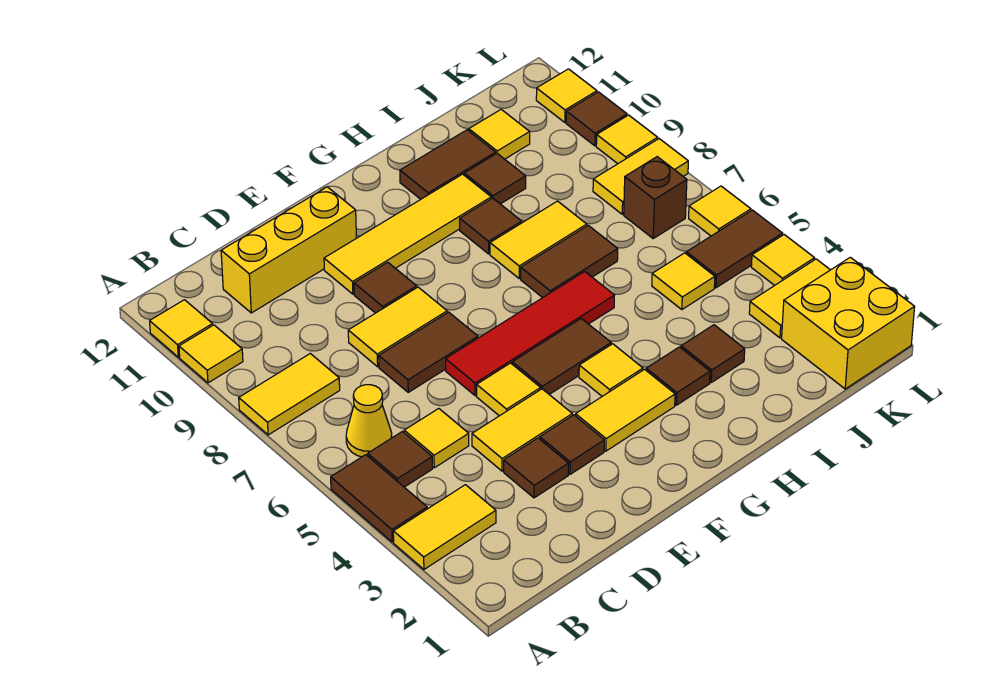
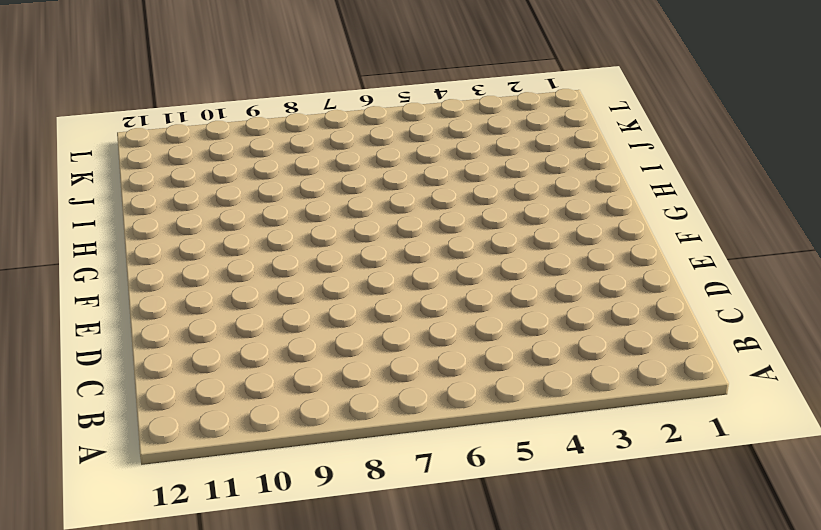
none -> yellow 1x2 tile [393,485,496,569]
none -> brown 1x2 tile [331,455,427,542]
none -> yellow 1x2 tile [239,354,340,435]
none -> yellow 1x1 tile [179,325,243,383]

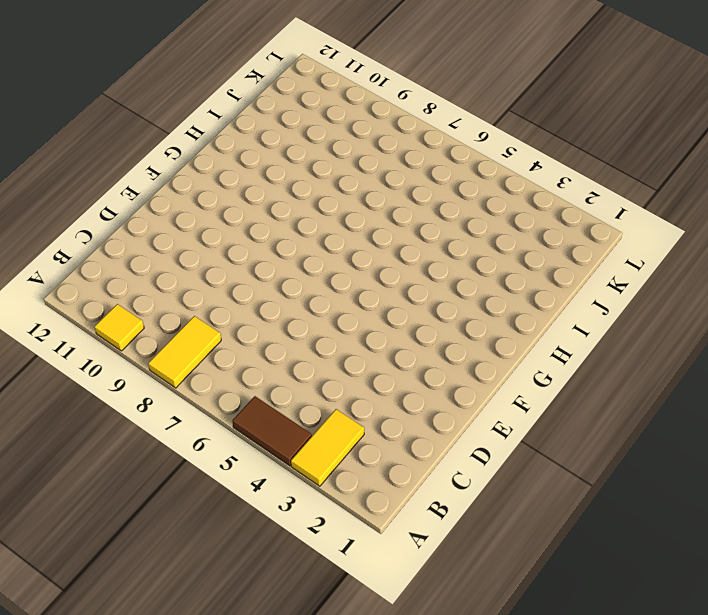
none -> yellow 1x1 tile [150,300,213,357]
none -> brown 1x1 tile [368,431,432,487]
none -> yellow 1x1 cone [346,385,392,457]
none -> yellow 1x1 tile [404,409,469,468]

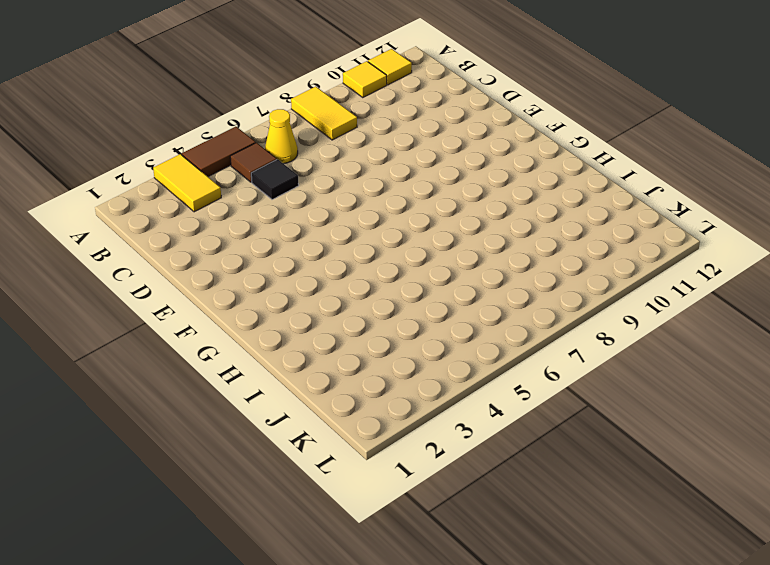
black 1x1 tile [251,159,299,200] -> yellow 1x1 tile [404,409,469,468]
none -> yellow 1x3 brick [221,187,356,313]
none -> brown 1x1 tile [504,438,569,498]
none -> yellow 1x2 tile [472,389,572,471]
none -> brown 1x2 tile [379,312,478,392]

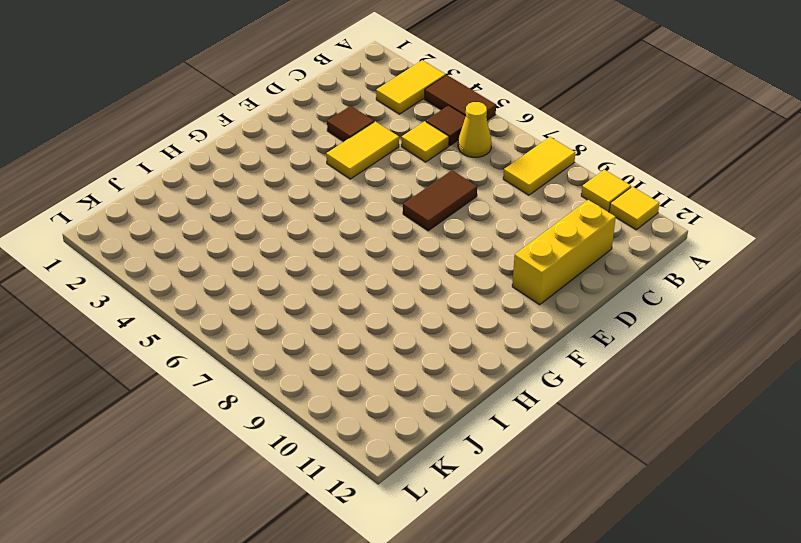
none -> yellow 1x2 tile [348,287,447,367]
none -> brown 1x1 tile [540,415,604,474]
none -> yellow 1x1 tile [477,363,541,416]
none -> red 1x4 tile [446,272,615,396]

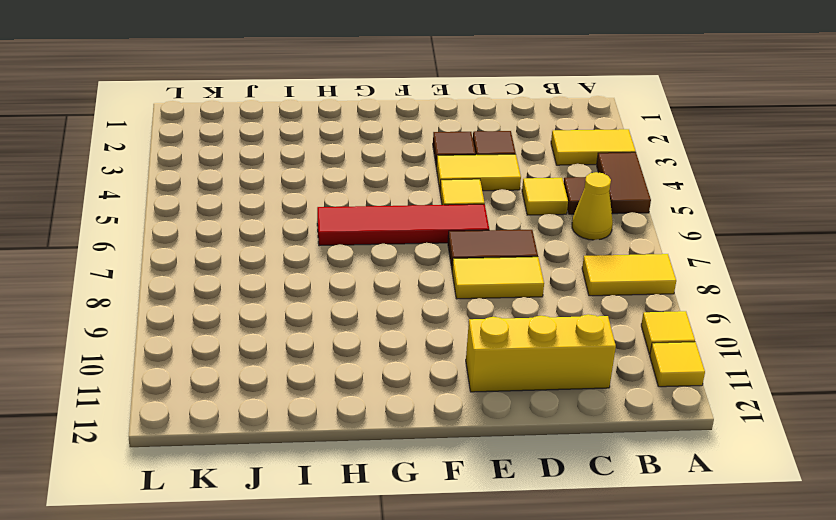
none -> brown 1x1 tile [354,262,417,313]
none -> yellow 1x4 tile [324,174,491,294]
none -> yellow 1x2 tile [576,369,675,451]
none -> brown 1x2 tile [512,319,611,395]

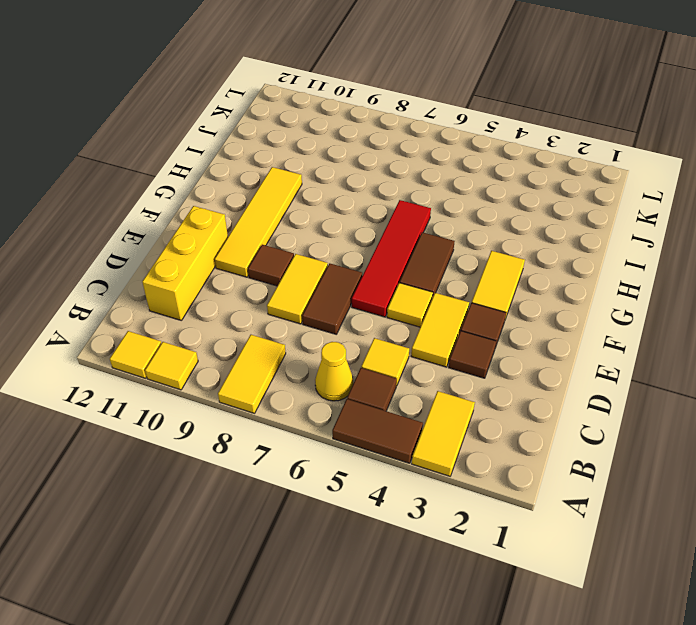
none -> yellow 1x1 tile [579,344,643,396]
none -> brown 1x1 tile [646,347,710,405]
none -> brown 1x2 tile [521,225,618,298]
none -> yellow 1x2 tile [490,201,587,278]

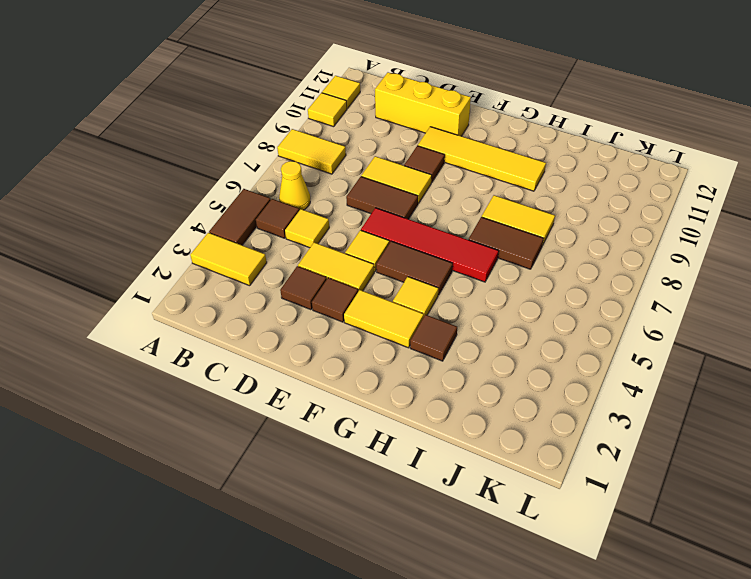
none -> brown 1x1 tile [460,198,522,254]
none -> brown 1x2 tile [400,130,496,199]
none -> brown 1x1 tile [681,325,745,382]
none -> brown 1x1 tile [464,154,526,204]

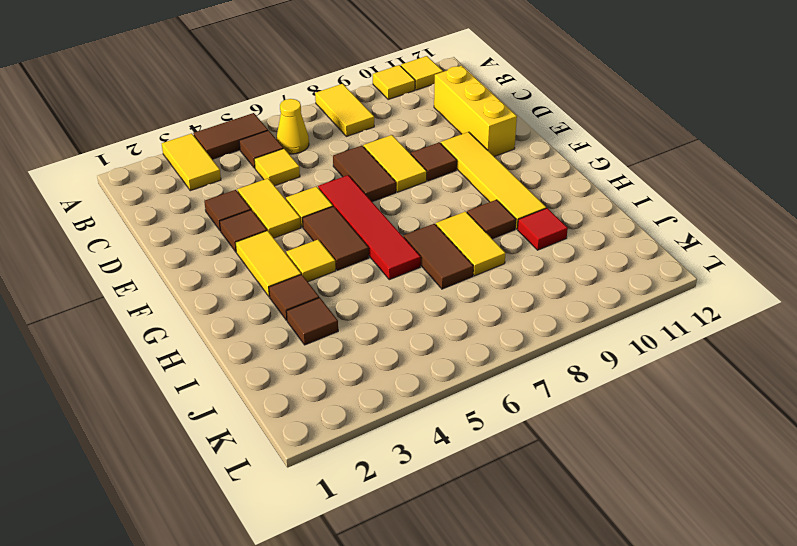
red 1x1 tile [518,208,568,250] -> brown 1x1 tile [464,154,526,204]
none -> brown 1x2 tile [400,130,496,199]
none -> yellow 1x1 tile [652,253,715,310]
none -> yellow 1x1 tile [469,109,530,159]
none -> yellow 2x2 brick [782,257,915,389]

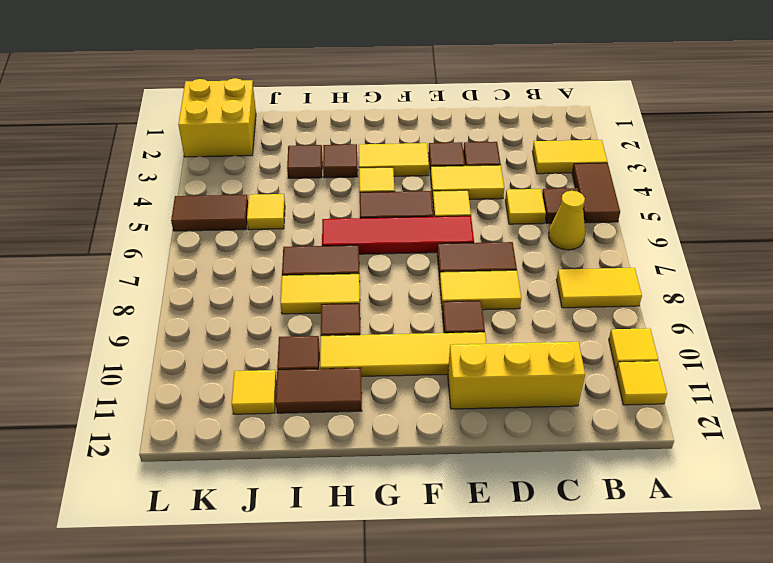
none -> yellow 1x2 tile [749,259,830,338]
none -> brown 1x1 brick [624,157,687,238]
none -> yellow 1x2 tile [593,139,688,214]
none -> yellow 1x1 tile [751,235,815,285]

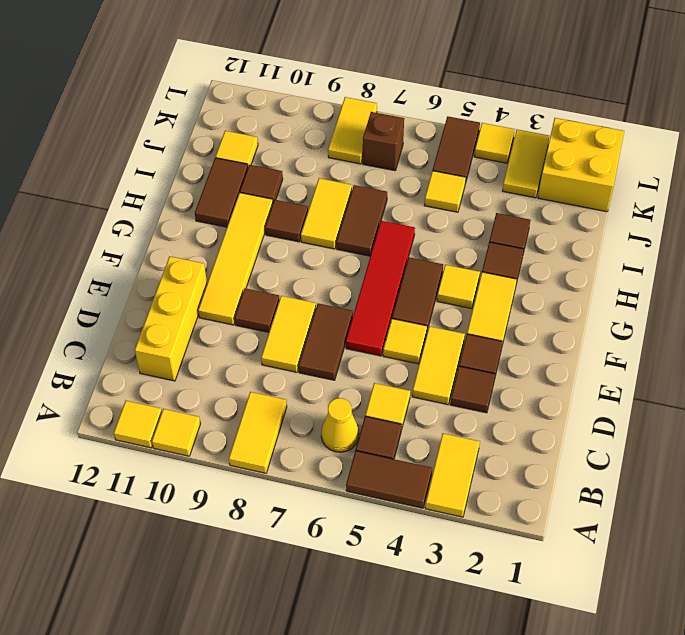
none -> yellow 1x1 tile [689,186,751,236]
none -> yellow 1x1 tile [596,115,658,164]
none -> brown 1x1 tile [566,92,627,146]
none -> yellow 1x1 tile [536,69,597,122]

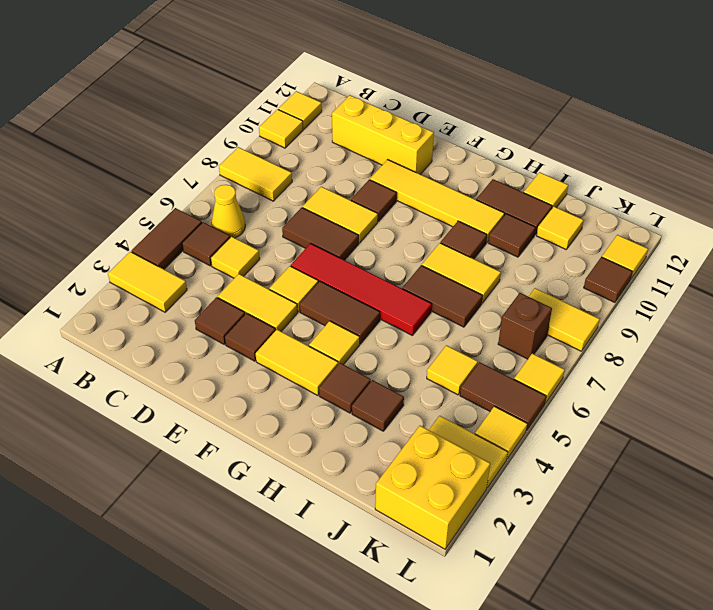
yellow 1x1 tile [524,172,568,208] -> yellow 1x1 tile moved to [596,115,658,164]

